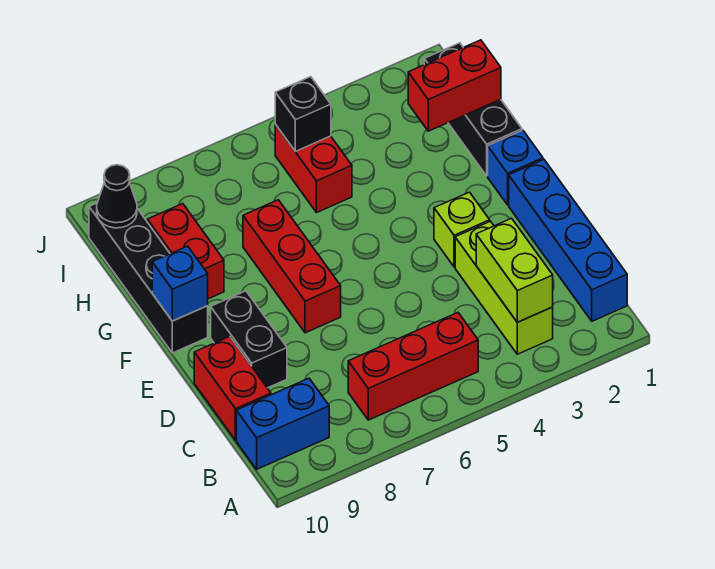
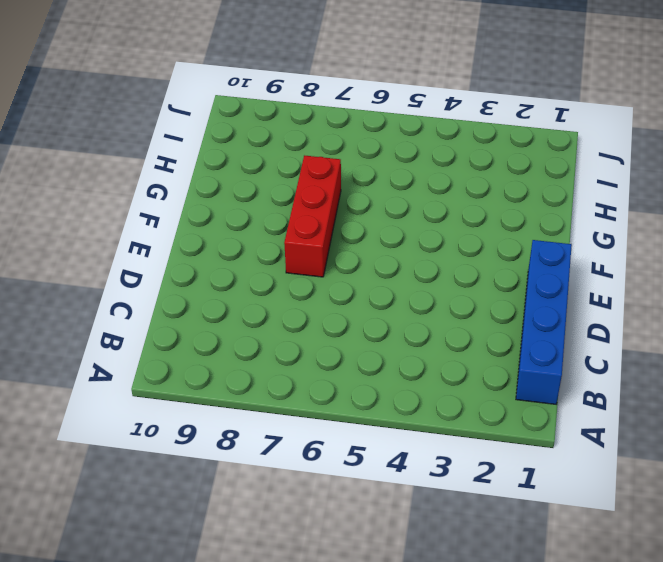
none -> lime 1x3 brick [455,221,553,354]
none -> red 1x3 brick [348,313,478,420]
none -> blue 1x2 brick [236,378,329,469]

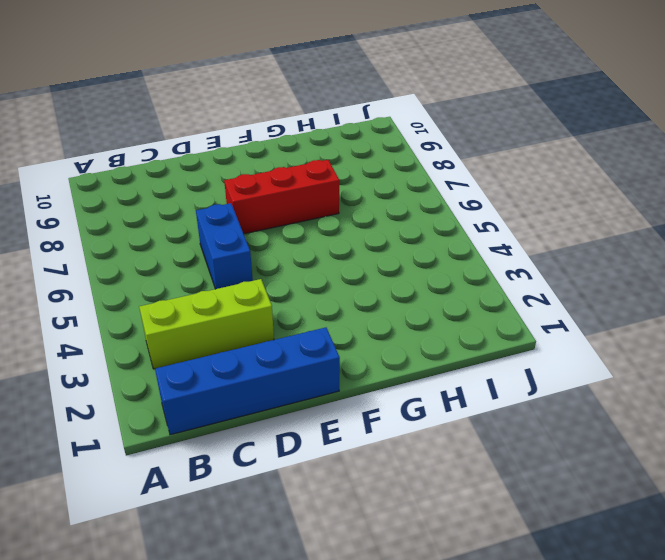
blue 1x2 brick [196,203,253,289] -> blue 1x2 brick moved to [236,378,329,469]
none -> red 1x3 brick [348,313,478,420]
none -> red 1x2 brick [194,336,271,440]
none -> black 1x2 brick [211,291,287,388]

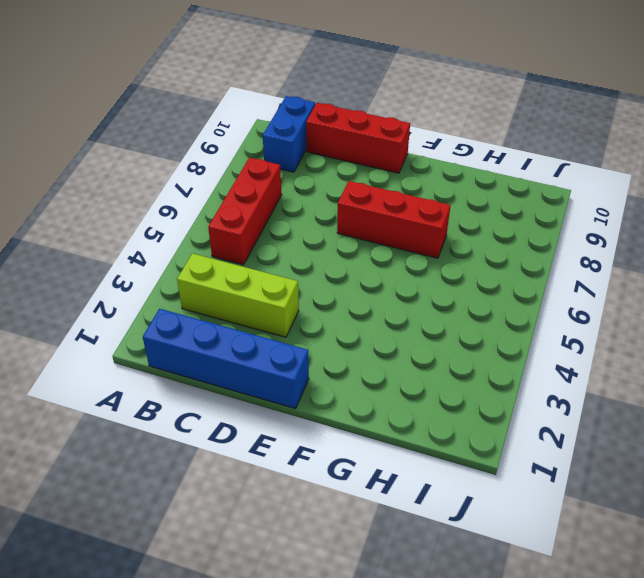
red 1x3 brick [306,103,410,173] -> red 1x2 brick [194,336,271,440]
none -> black 1x2 brick [211,291,287,388]
none -> lime 1x1 brick [434,192,490,267]
none -> blue 1x1 brick [488,130,543,205]

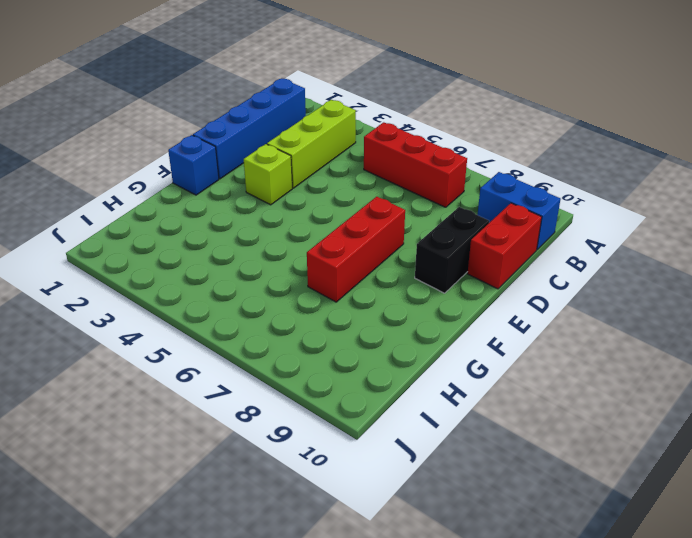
none -> black 1x4 brick [89,203,208,353]
none -> black 1x3 brick [424,43,522,176]
none -> red 1x2 brick [147,204,224,299]

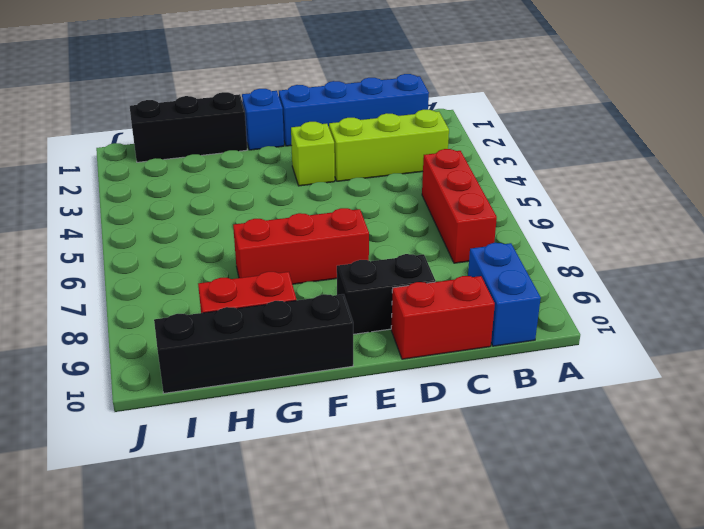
none -> red 1x2 brick [275,124,352,213]
none -> lime 1x2 brick [476,218,553,322]
none -> blue 1x1 brick [152,246,208,321]

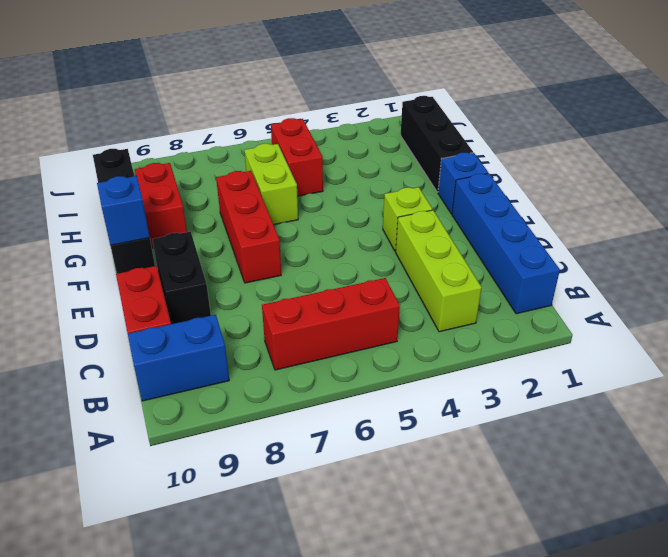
lime 1x2 brick [244,144,298,225] -> lime 1x2 brick moved to [476,218,553,322]
none -> red 1x2 brick [408,40,501,131]
none -> black 1x1 brick [275,77,331,151]
none -> black 1x1 cone [97,165,137,228]

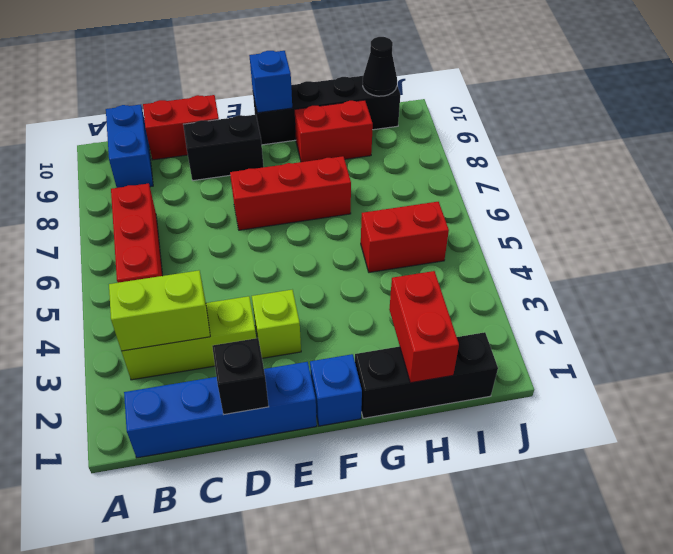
black 1x1 brick [212,338,269,415] -> black 1x1 brick moved to [275,77,331,151]

